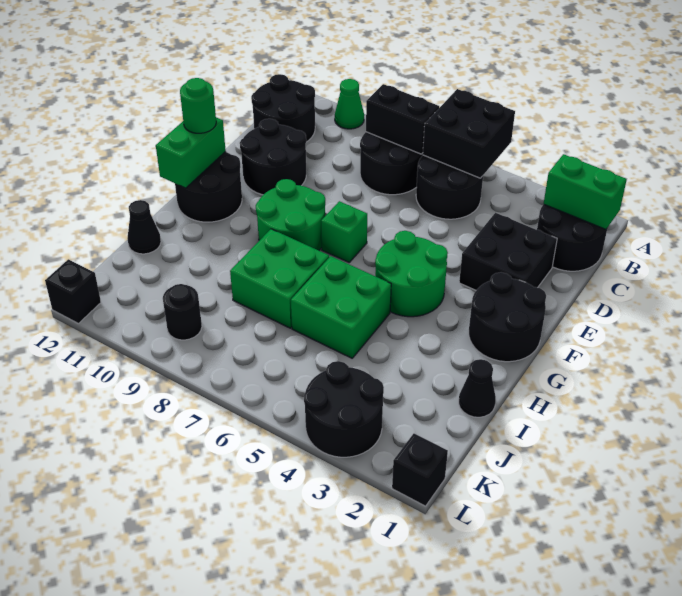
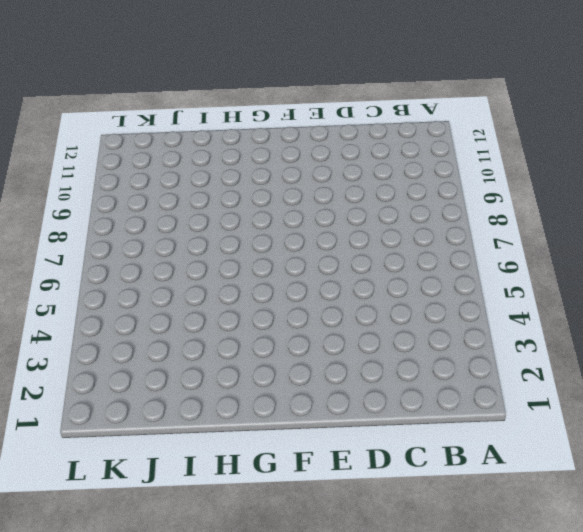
none -> green 1x1 cone [335,79,364,129]
none -> black 2x2 round brick [537,204,607,271]
none -> black 2x2 round brick [416,155,483,219]

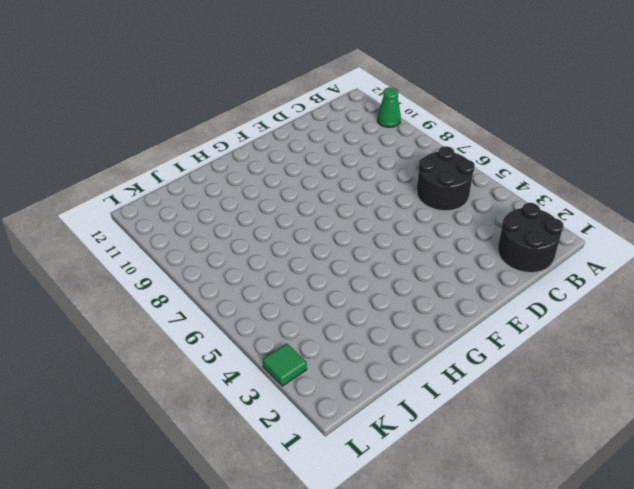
green 1x1 tile [263,343,307,386] -> black 2x2 round brick [304,361,384,457]
none -> black 2x2 round brick [360,132,423,195]
none -> black 2x2 round brick [251,74,315,142]
none -> black 2x2 brick [459,213,557,290]

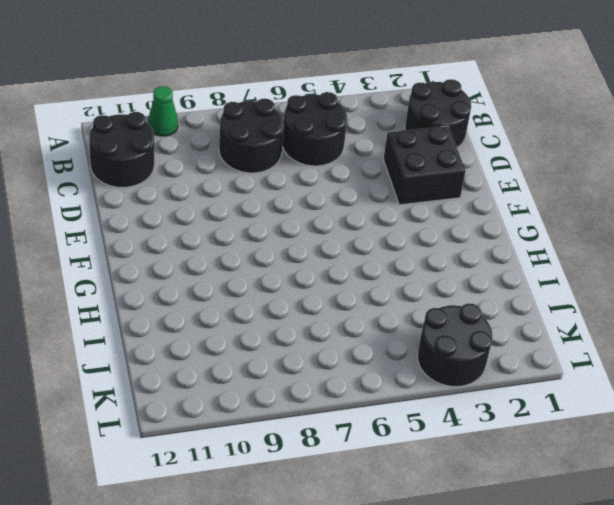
none -> black 2x2 round brick [240,119,306,195]
none -> black 2x2 round brick [469,272,546,362]
none -> green 2x2 round brick [375,231,448,317]

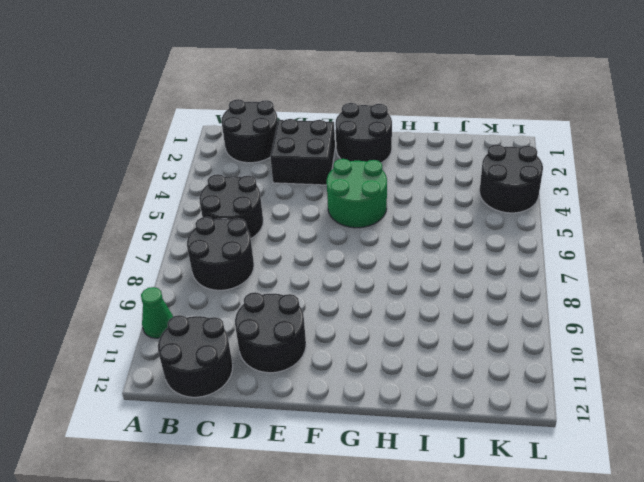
none -> green 1x1 brick [321,201,367,262]
none -> green 2x2 round brick [256,179,325,250]
none -> black 2x2 round brick [175,152,242,222]

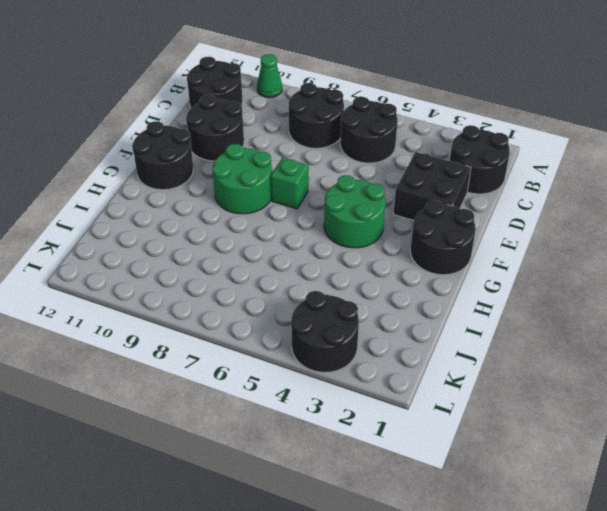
none -> green 2x2 brick [291,256,391,358]
none -> green 2x2 brick [230,229,329,328]
none -> black 1x1 cone [459,359,496,417]

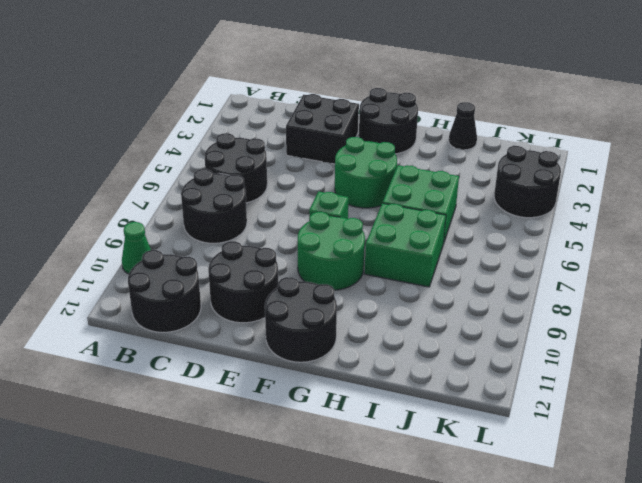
none -> black 2x2 round brick [537,204,607,271]
none -> black 1x1 cone [127,200,161,254]
none -> black 1x1 round brick [163,284,202,340]

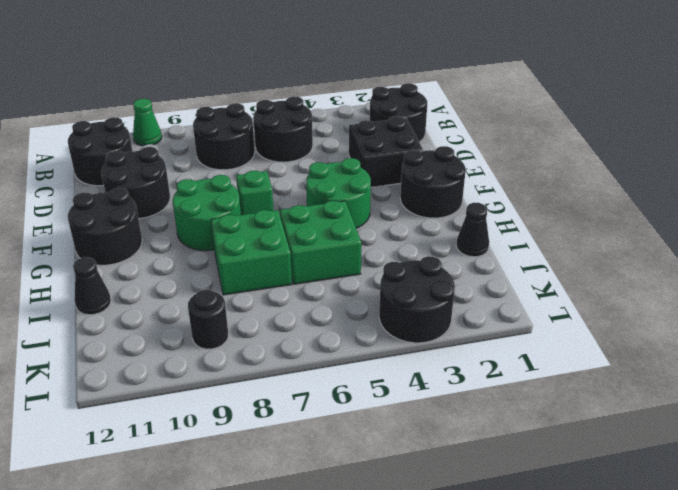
none -> black 1x1 brick [392,434,448,506]
none -> black 1x1 brick [45,259,101,323]
none -> black 2x2 brick [423,89,515,178]

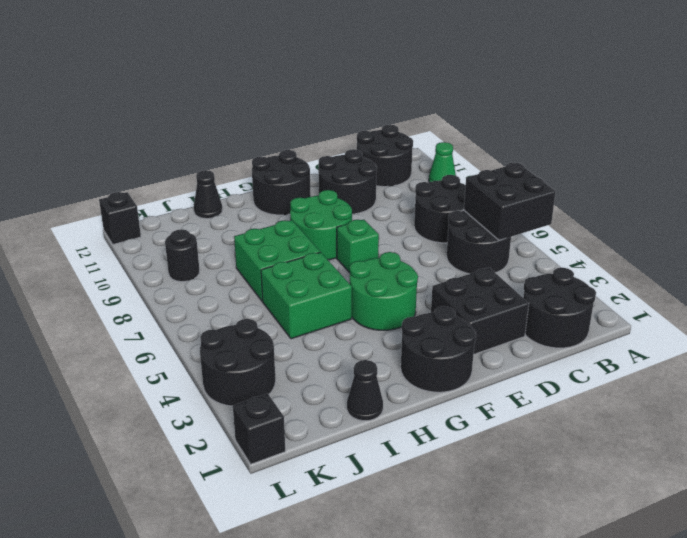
none -> green 1x2 brick [544,154,627,229]
none -> black 1x2 brick [366,84,439,154]
none -> green 1x2 brick [156,117,226,188]

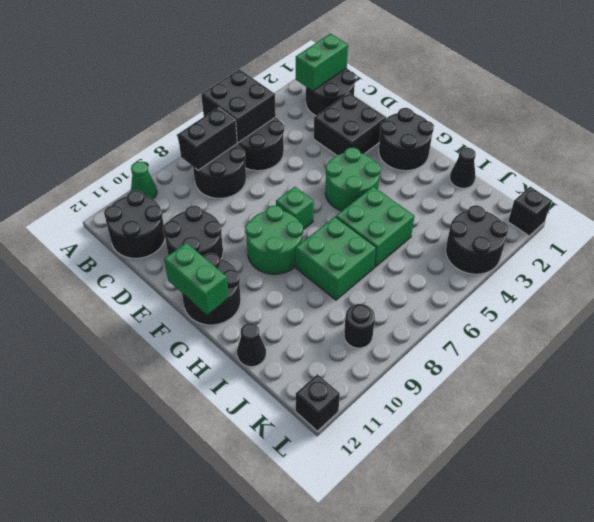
none -> green 1x1 round brick [180,78,216,133]

